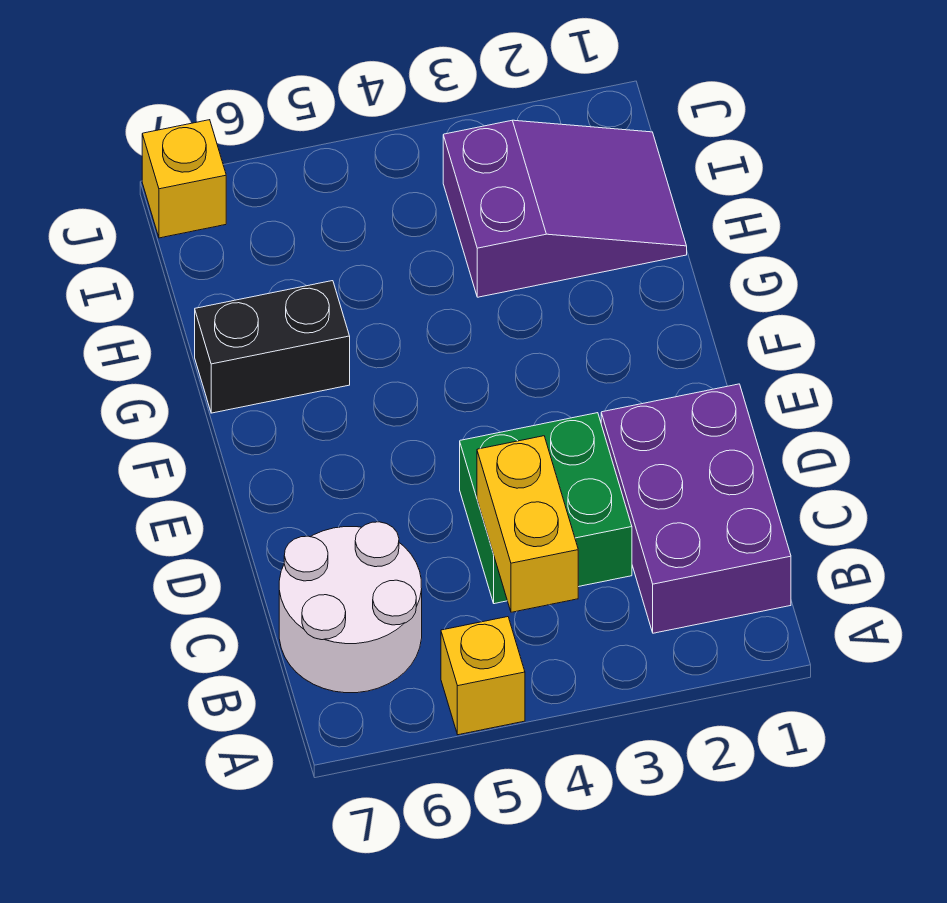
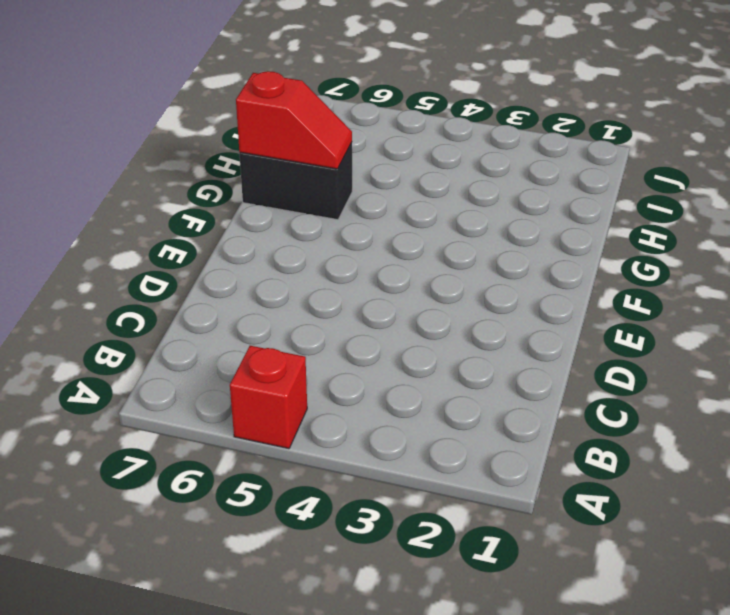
red 1x1 brick [230,346,307,449] -> yellow 1x1 brick [441,617,525,735]
red 1x2 slope [236,71,352,169] -> none
none -> purple 2x3 brick [601,384,791,633]
none -> white 2x2 round brick [279,522,422,693]

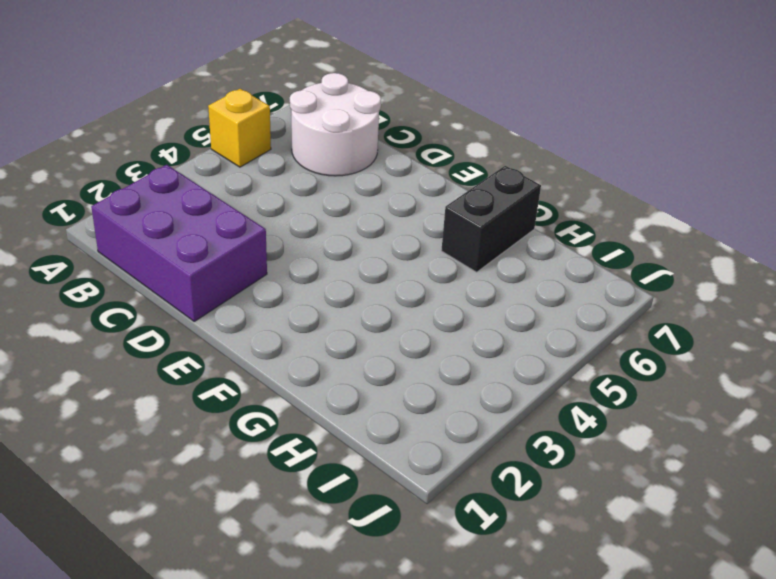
none -> green 2x2 brick [460,413,632,604]
none -> purple 2x3 slope [443,120,687,297]

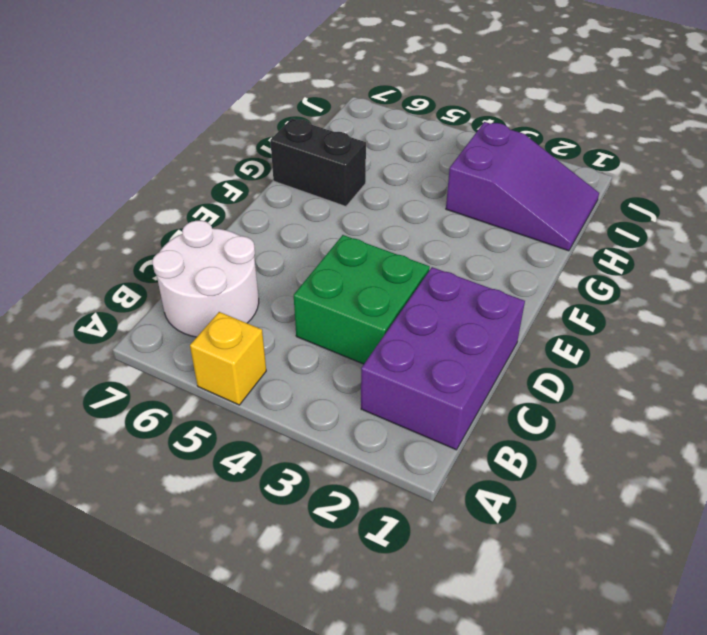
none -> yellow 1x1 brick [142,120,226,238]
none -> yellow 1x2 brick [477,436,578,612]

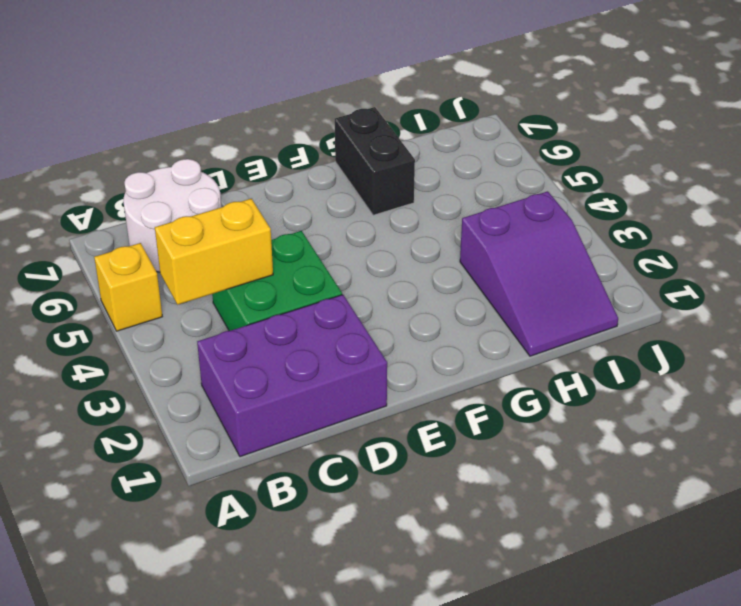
none -> yellow 1x1 brick [142,120,226,238]

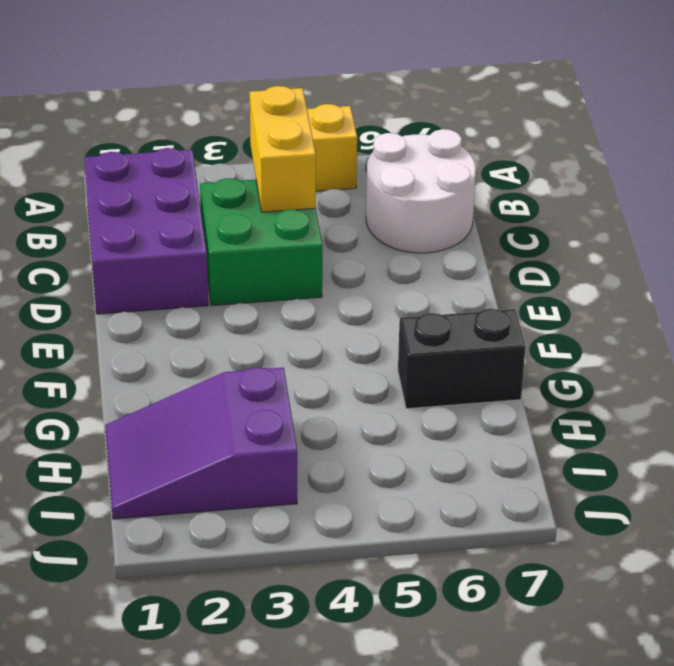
none -> yellow 1x1 brick [142,120,226,238]

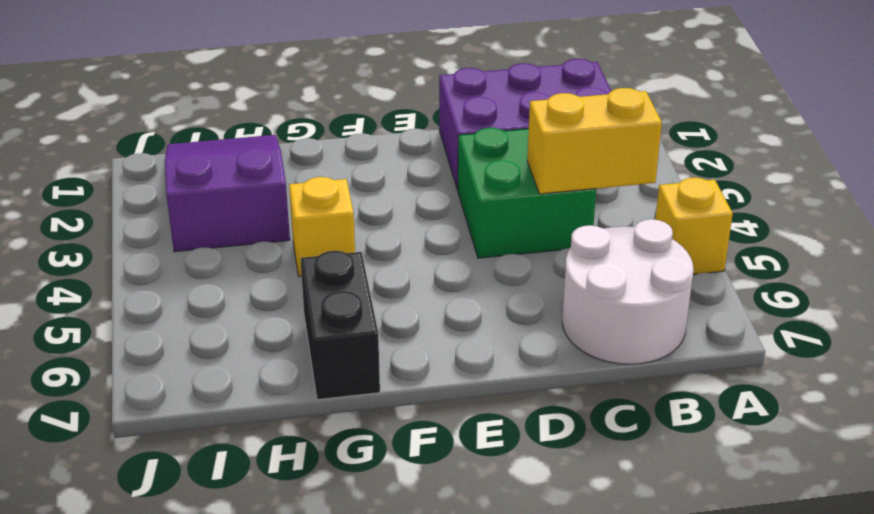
yellow 1x1 brick [289,177,355,276] -> yellow 1x1 brick moved to [142,120,226,238]

